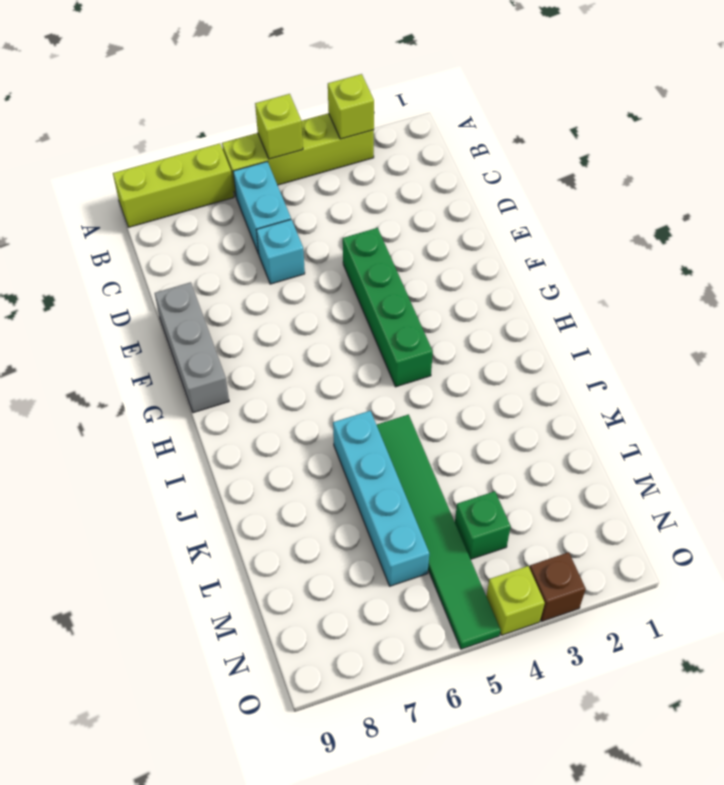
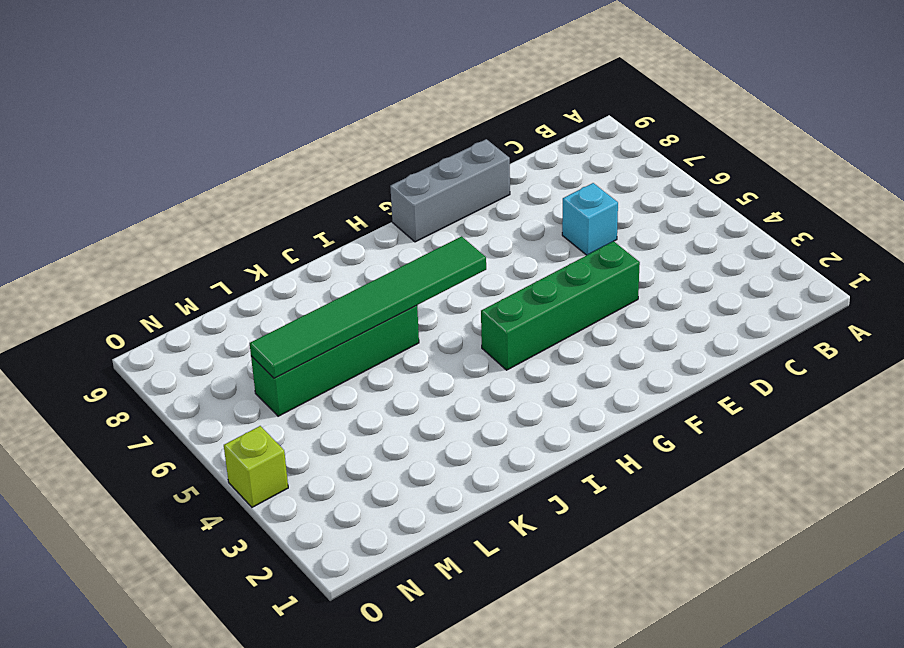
green 1x6 tile [249,236,486,378] -> green 1x6 tile moved to [377,415,501,649]
green 1x4 brick [251,305,419,416] -> cyan 1x4 brick [333,411,429,586]
none -> lime 1x4 brick [222,113,374,196]
none -> lime 1x3 brick [113,143,234,227]
none -> cyan 1x2 brick [233,162,291,254]

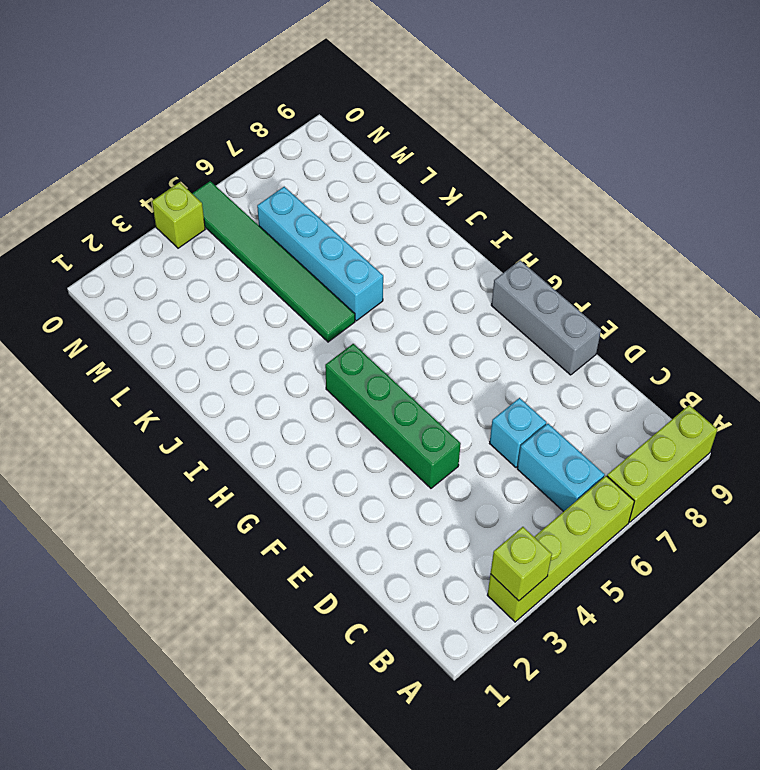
none -> green 1x1 brick [455,491,511,559]
none -> brown 1x1 brick [530,552,586,621]
none -> lime 1x1 brick [255,94,303,159]

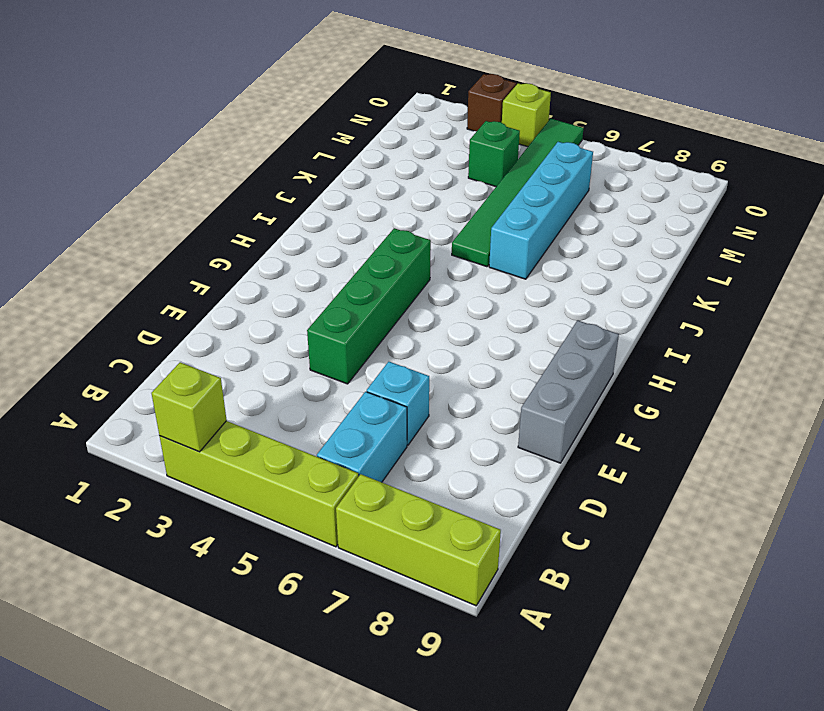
none -> lime 1x1 brick [255,94,303,159]

